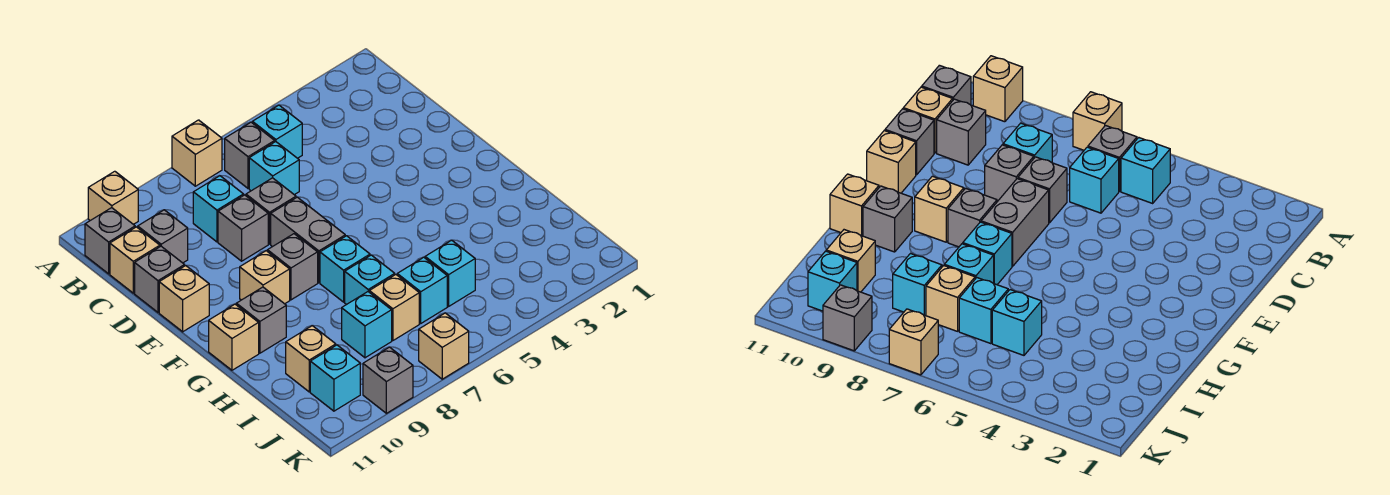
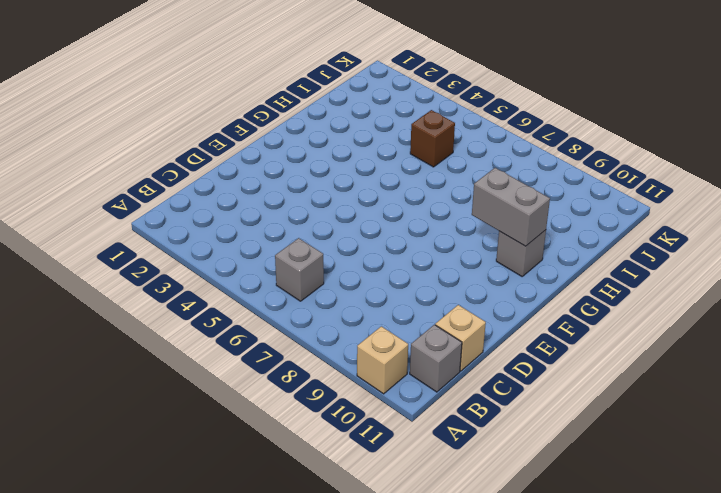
grey 1x2 brick [472,168,550,246] -> grey 1x2 brick turned to [271,197,345,283]
brown 1x1 brick [410,110,455,167] -> cyan 1x1 brick [425,240,475,306]
none -> tan 1x1 brick [172,120,222,186]
none -> cyan 1x1 brick [252,105,302,158]
none -> cyan 1x1 brick [249,142,299,195]

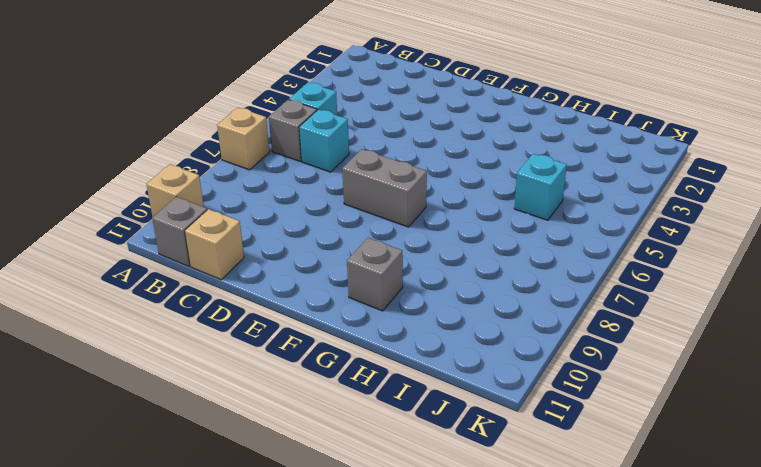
none -> cyan 1x1 brick [193,176,244,242]
none -> grey 1x1 brick [138,210,188,263]
none -> grey 1x1 brick [246,178,296,244]

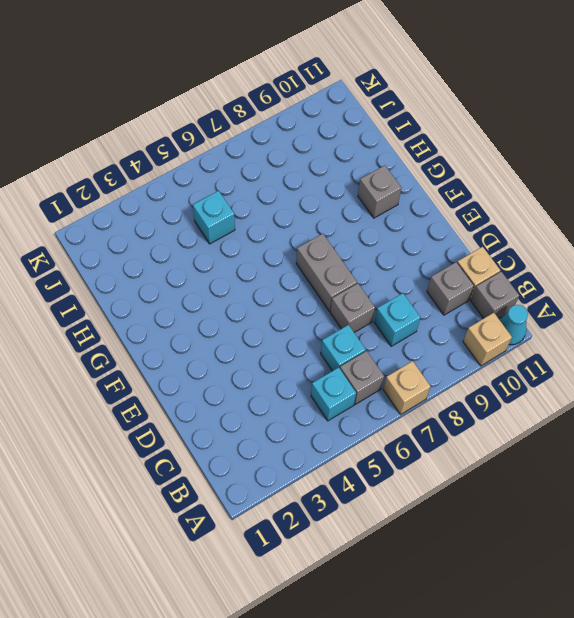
cyan 1x1 cone [499,305,528,345] -> none
none -> grey 1x1 brick [218,195,268,261]
none -> grey 1x1 brick [135,246,185,312]
none -> tan 1x1 brick [159,266,209,332]

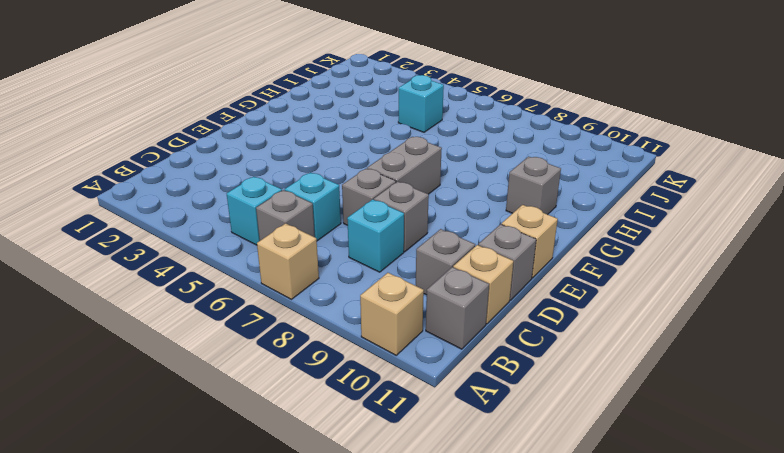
none -> grey 1x1 brick [267,234,318,300]
none -> tan 1x1 brick [240,251,290,304]
none -> cyan 1x1 brick [320,236,370,302]

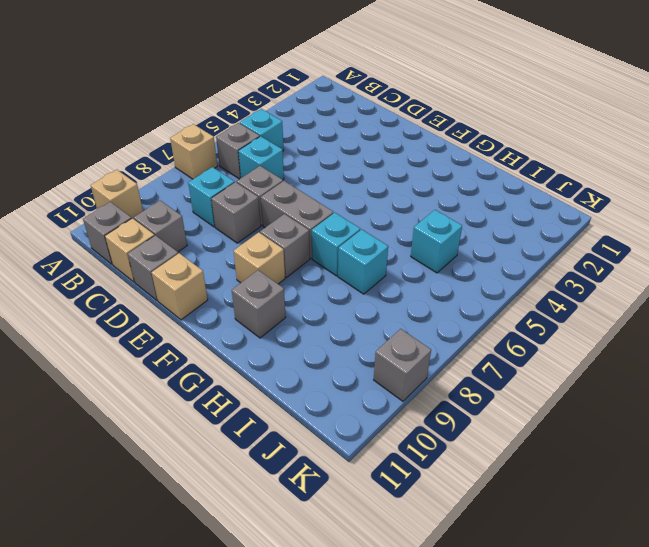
none -> tan 1x1 brick [209,304,259,370]
none -> cyan 1x1 brick [397,257,447,323]
none -> tan 1x1 brick [369,274,419,341]

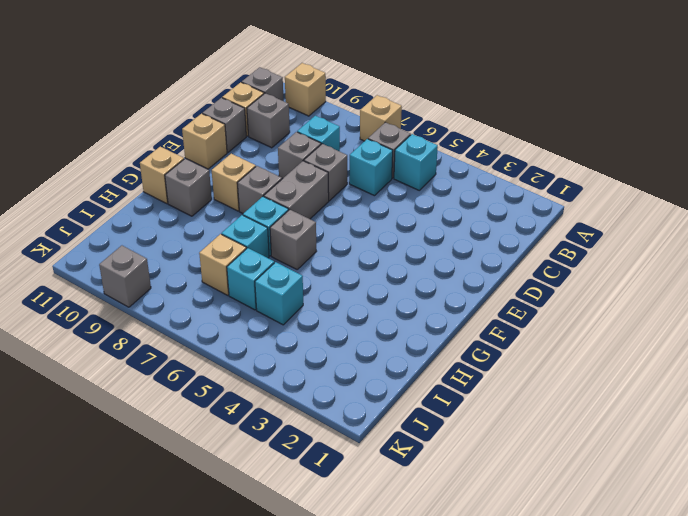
grey 1x1 brick [270,210,317,269] -> none
none -> cyan 1x1 brick [342,292,392,358]
none -> tan 1x1 brick [286,326,336,392]
none -> cyan 1x1 brick [310,345,360,411]

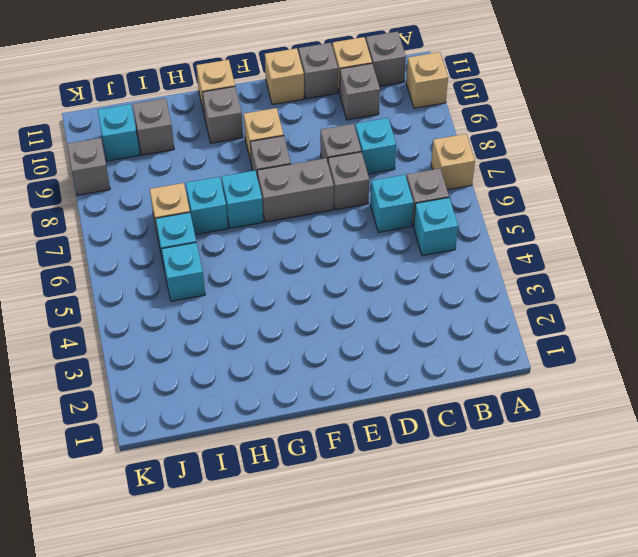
grey 1x1 brick [133,98,174,155] -> tan 1x1 brick [286,326,336,392]
none -> cyan 1x1 brick [342,292,392,358]
none -> tan 1x1 brick [419,313,469,379]

